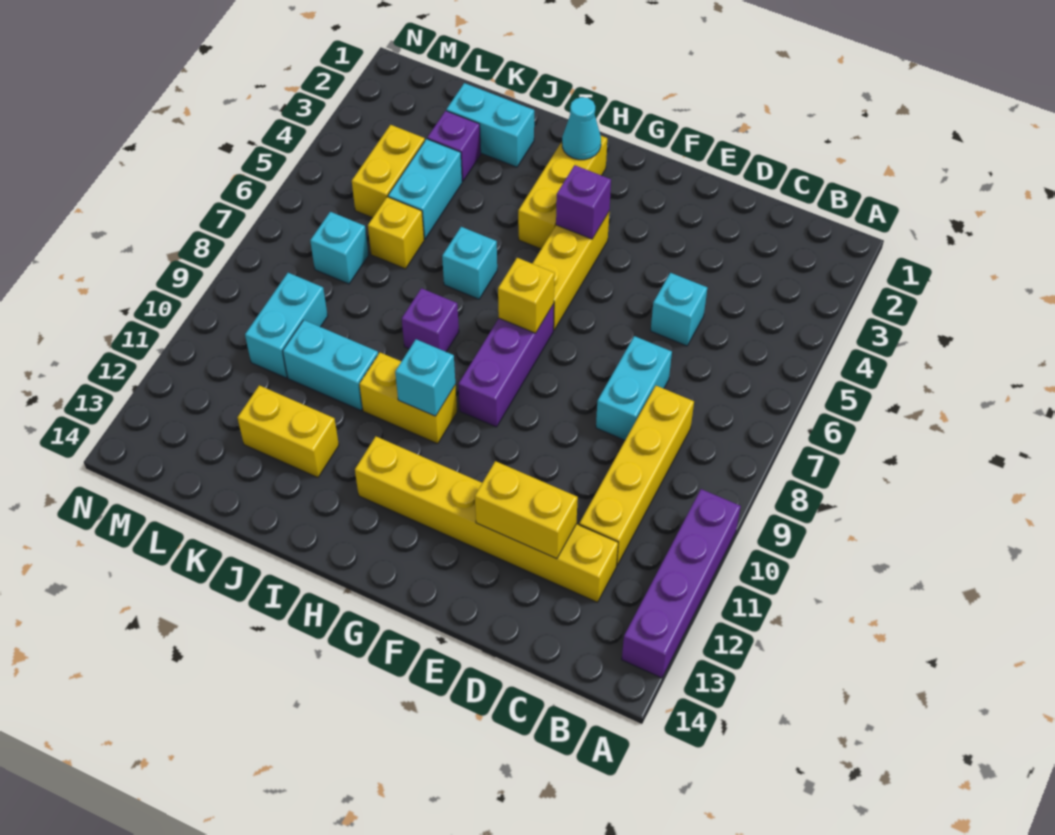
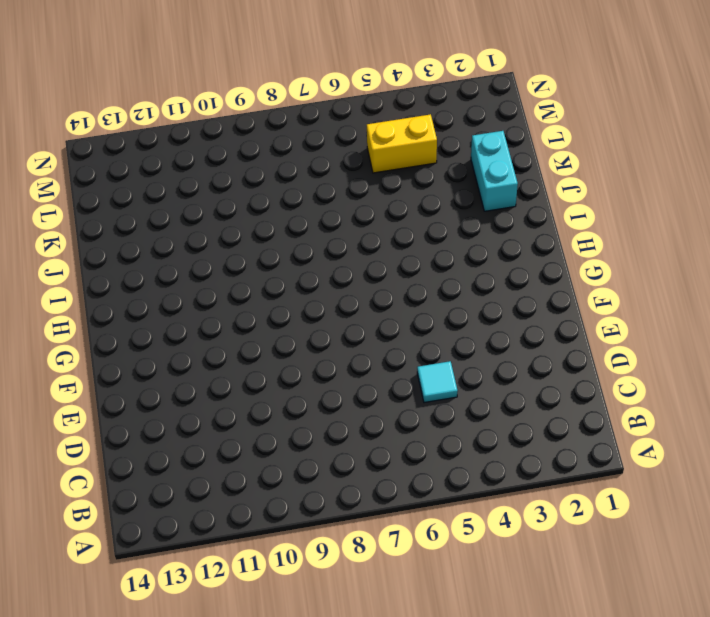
cyan 1x1 tile [417,361,458,403] -> cyan 1x1 brick [651,273,707,346]
none -> purple 1x4 brick [622,489,741,678]
none -> yellow 1x4 brick [579,386,694,566]
none -> yellow 1x6 brick [355,437,618,602]

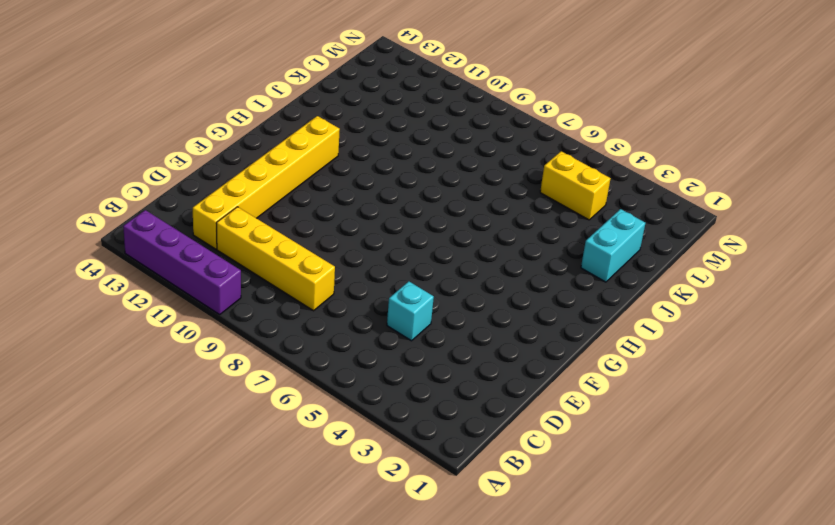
none -> cyan 1x2 brick [596,336,672,440]
none -> yellow 1x3 brick [532,212,609,330]
none -> purple 1x3 brick [458,304,554,427]

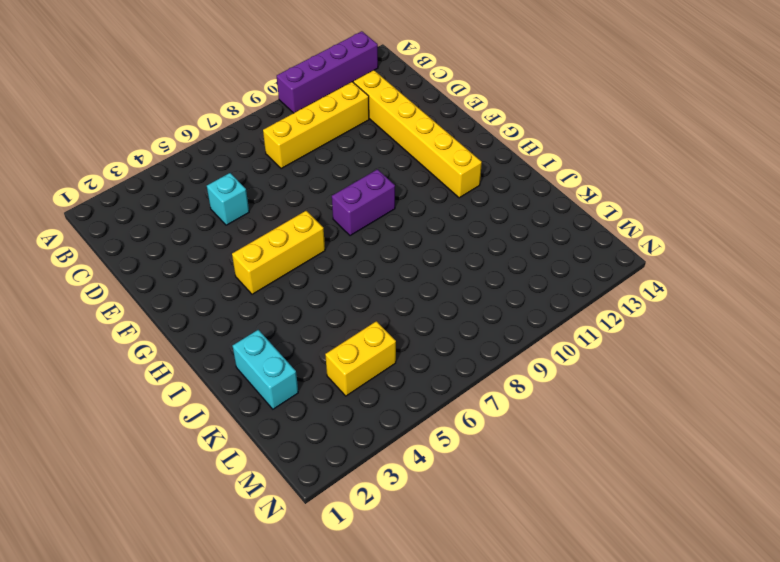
purple 1x2 brick [332,169,395,236] -> purple 1x3 brick [458,304,554,427]
none -> cyan 1x2 brick [596,336,672,440]
none -> yellow 1x3 brick [518,136,607,249]
none -> yellow 1x2 brick [359,353,457,444]

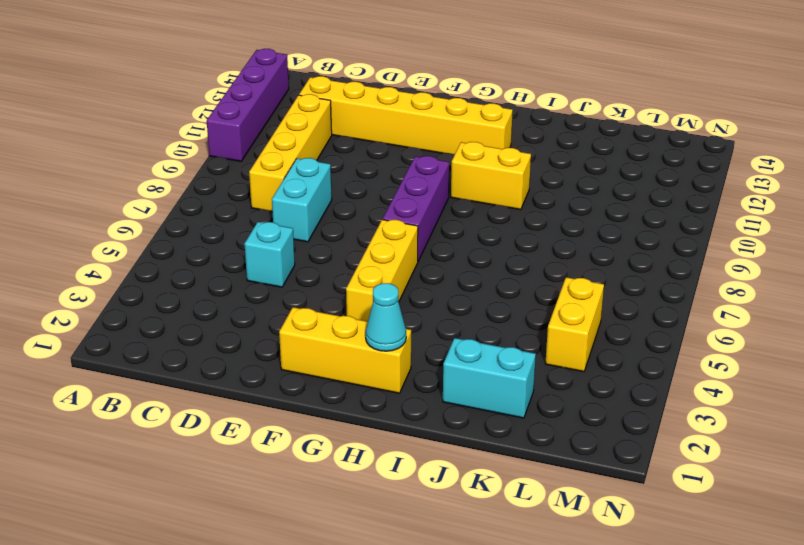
yellow 1x3 brick [279,307,411,393] -> yellow 1x3 brick turned to [518,136,607,249]
none -> cyan 1x1 brick [442,227,497,299]
none -> purple 1x1 brick [402,288,459,352]
none -> cyan 1x2 brick [283,320,378,410]

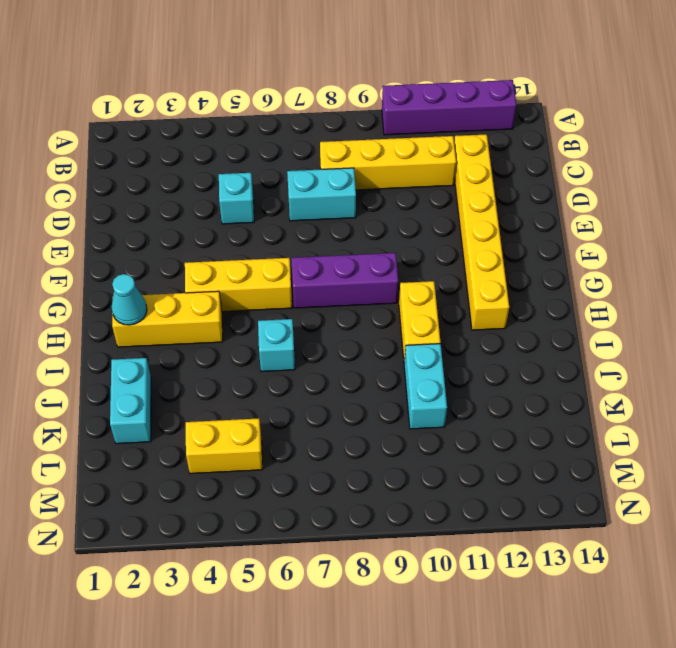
none -> purple 1x1 brick [402,288,459,352]
none -> yellow 1x2 brick [237,385,339,478]
none -> purple 1x1 brick [427,111,481,181]

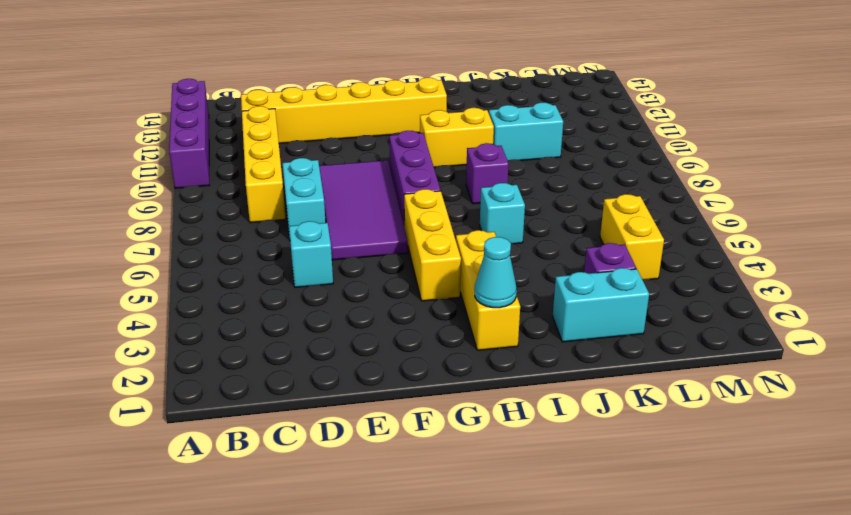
purple 2x4 tile [319,160,408,260] -> none
none -> yellow 1x2 brick [237,385,339,478]
none -> cyan 1x2 brick [388,139,462,239]
none -> yellow 1x1 brick [368,197,424,269]

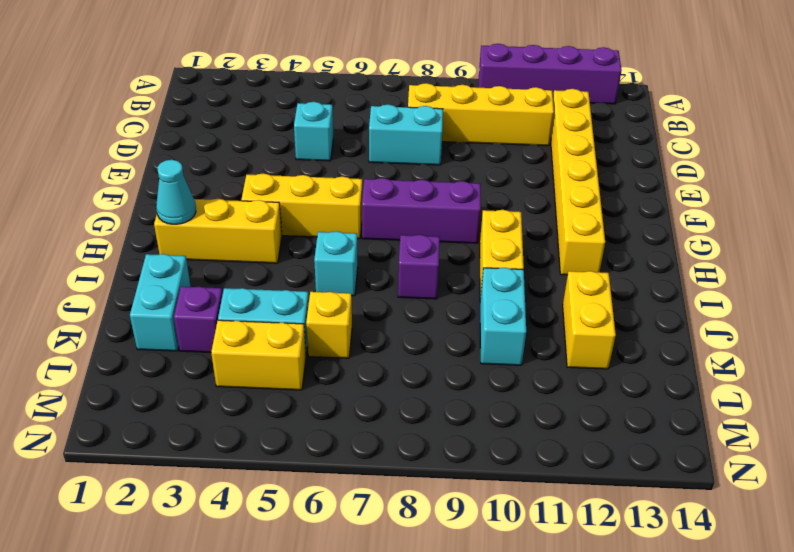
none -> cyan 1x1 brick [310,212,368,284]
none -> cyan 1x2 brick [245,273,328,378]
none -> yellow 1x2 brick [475,461,578,559]

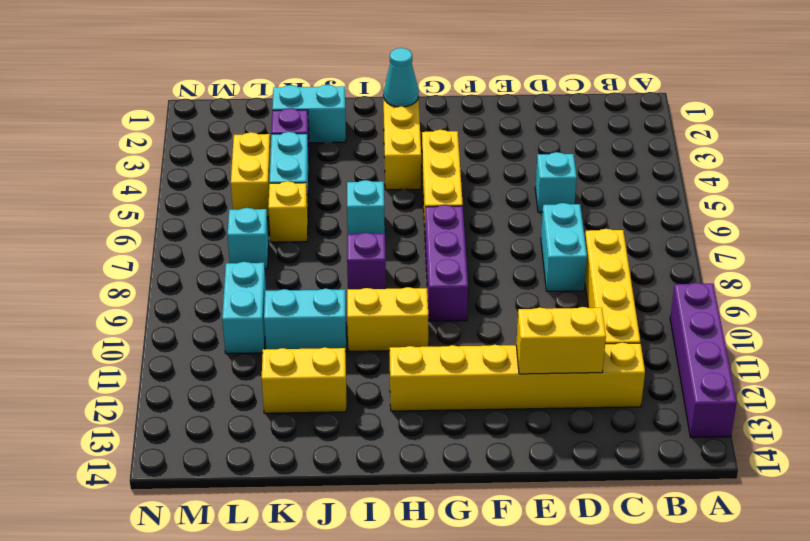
none -> purple 1x1 brick [556,165,611,239]
none -> yellow 1x1 brick [498,258,555,333]
none -> cyan 1x1 brick [395,339,455,416]

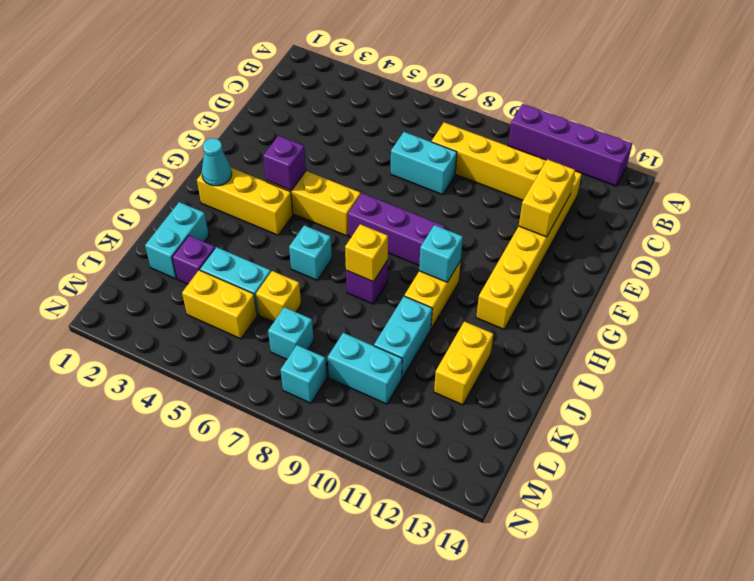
yellow 1x1 brick [345,224,388,282] -> yellow 1x1 brick moved to [498,258,555,333]
cyan 1x1 brick [281,345,327,403] -> cyan 1x1 brick moved to [651,273,707,346]

